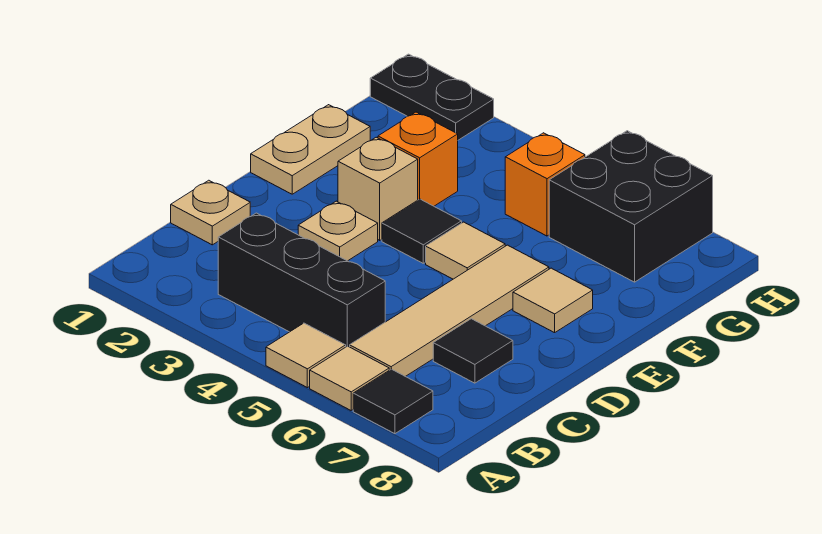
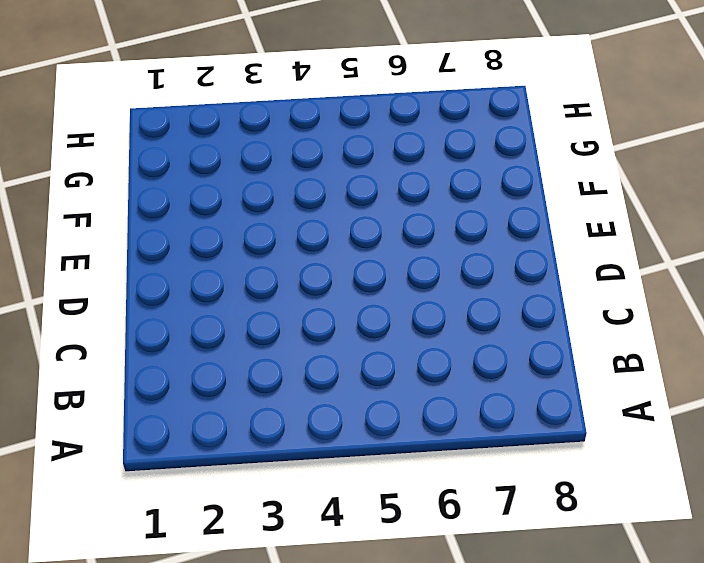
none -> tan 1x1 tile [266,323,346,388]
none -> tan 1x1 tile [310,346,389,410]
none -> black 1x1 tile [353,369,433,434]

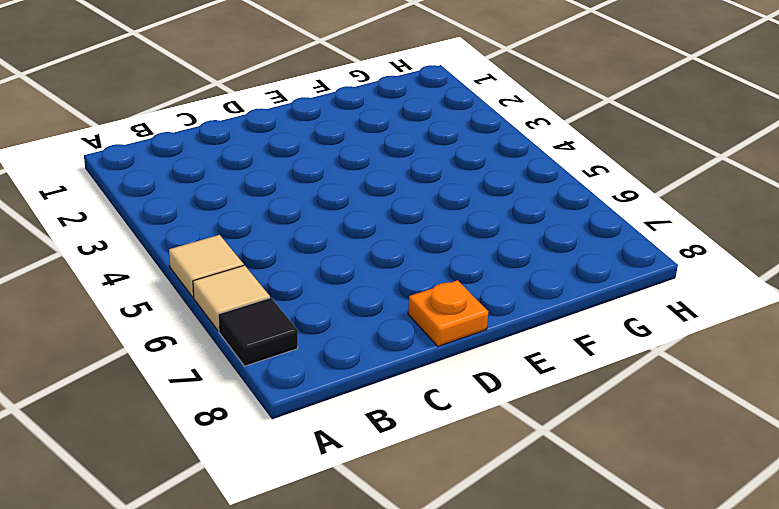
orange 1x1 plate [408,280,488,346] -> none
none -> black 1x3 brick [218,213,385,347]
none -> tan 1x4 tile [350,245,549,376]
none -> tan 1x1 plate [171,180,250,245]

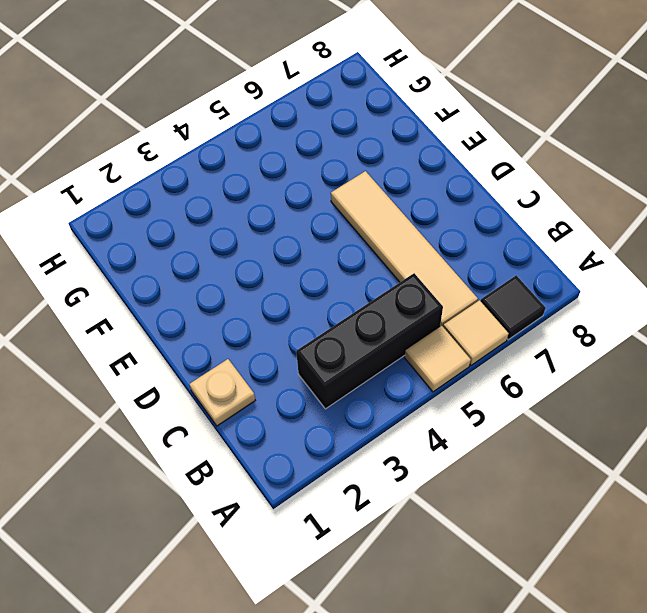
none -> black 1x1 tile [433,319,513,383]
none -> tan 1x1 plate [298,201,378,261]
none -> tan 1x2 plate [251,105,370,194]

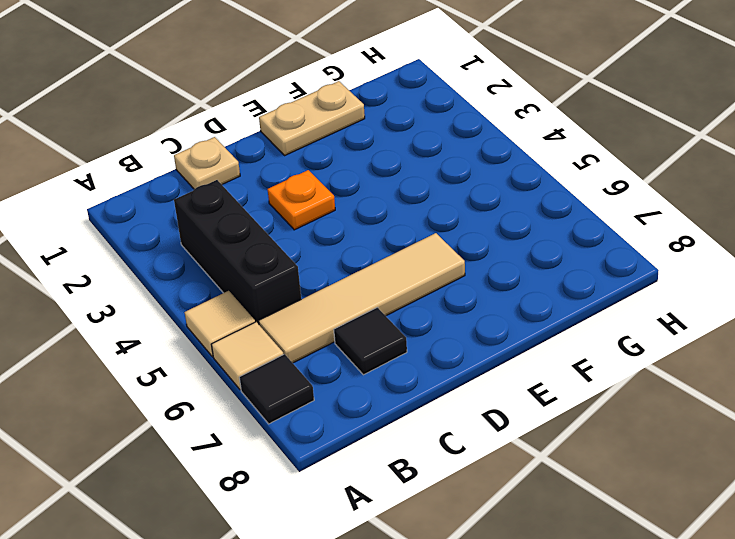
orange 1x1 plate [268,170,335,230] -> tan 1x1 plate [298,201,378,261]
none -> tan 1x1 brick [338,137,418,240]
none -> black 1x1 tile [382,199,462,263]
none -> tan 1x1 tile [426,222,505,279]

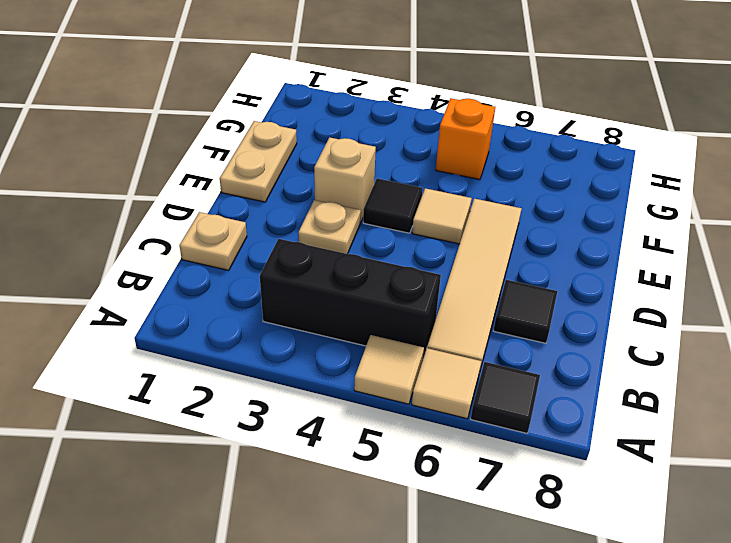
none -> tan 1x1 tile [513,268,593,333]
none -> orange 1x1 brick [378,112,458,206]
none -> black 2x2 brick [549,131,713,282]

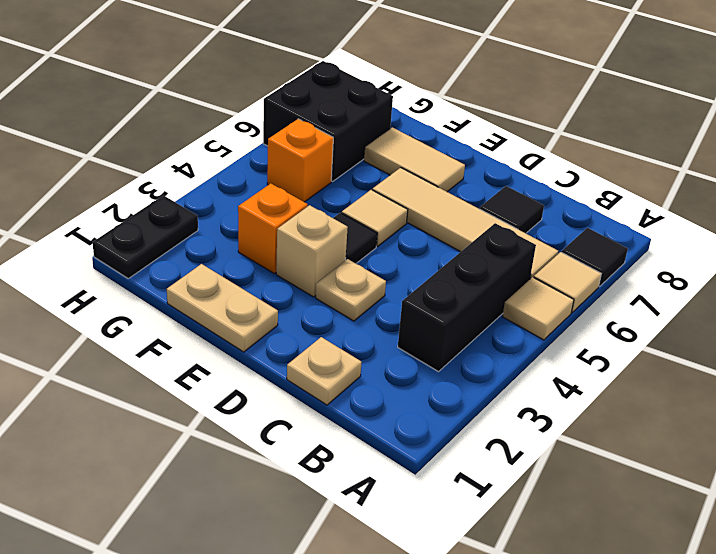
tan 1x2 tile [364,127,465,192] -> tan 1x1 tile [513,268,593,333]

